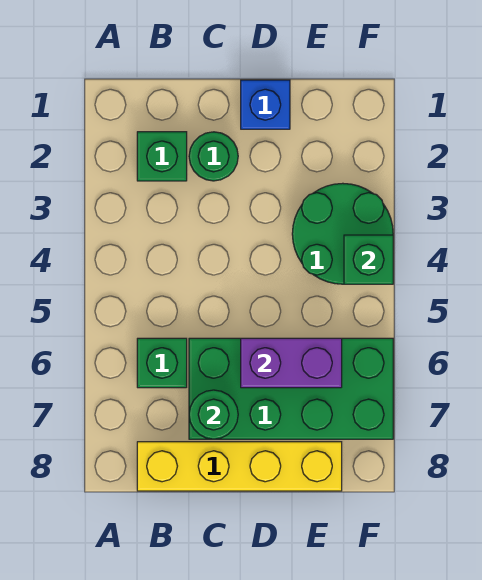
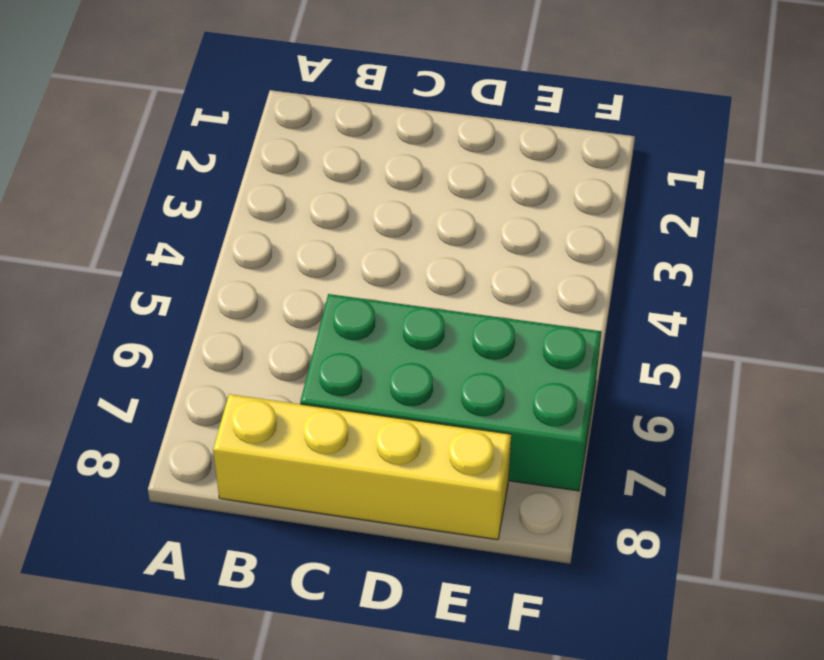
none -> green 1x1 brick [137,132,187,181]
none -> green 1x1 brick [137,338,187,388]

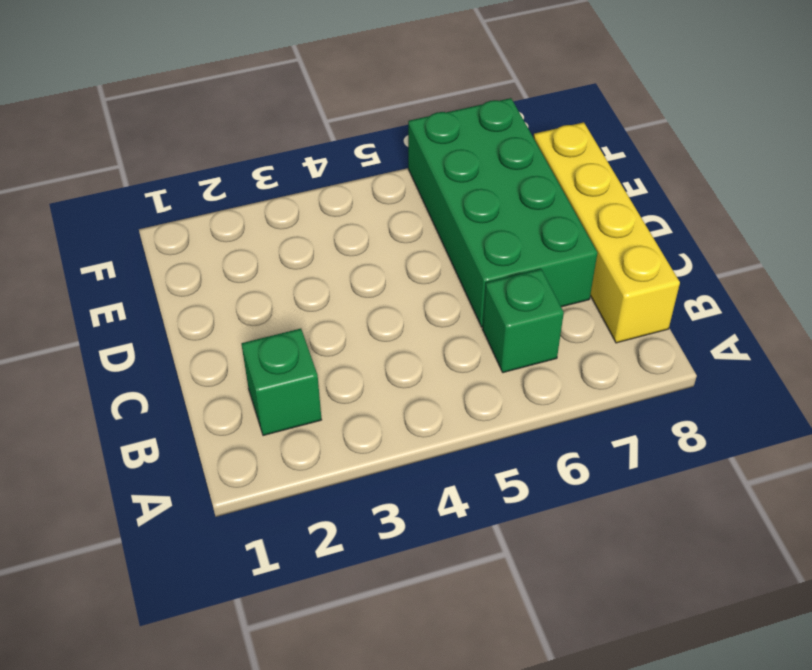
none -> green 1x1 round brick [189,132,238,181]
none -> blue 1x1 brick [241,80,290,129]

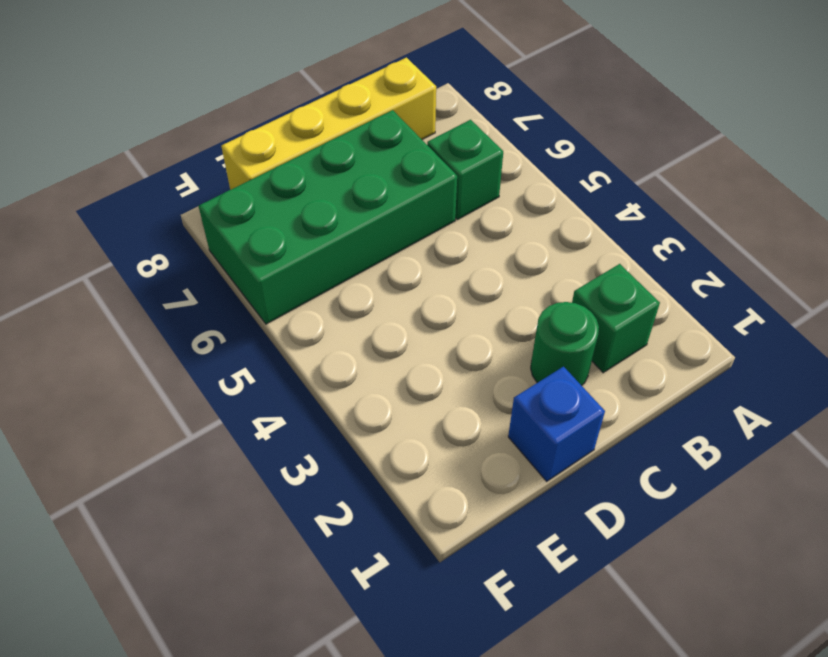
none -> green 2x2 round brick [292,183,393,284]
none -> green 1x1 round brick [189,390,238,439]

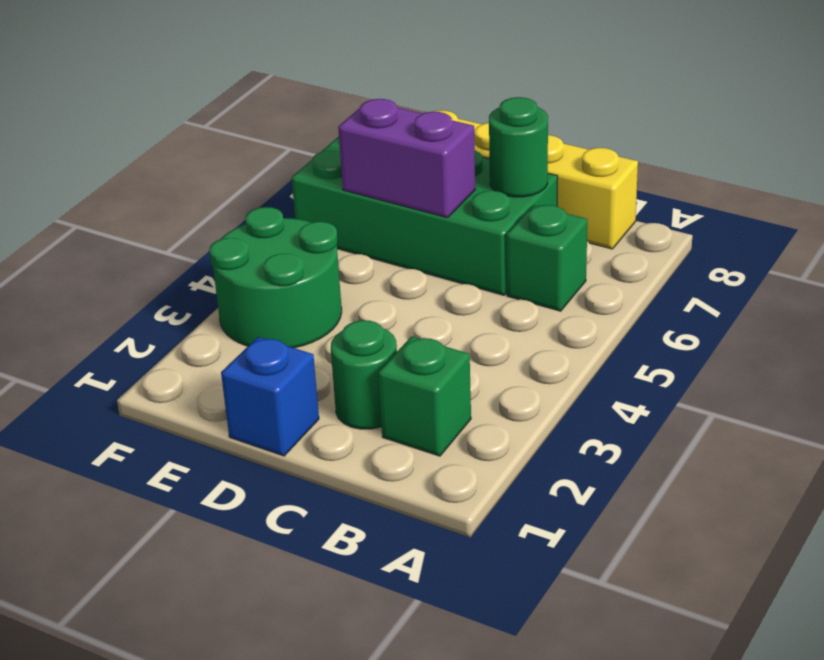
none -> green 1x1 brick [344,235,393,284]

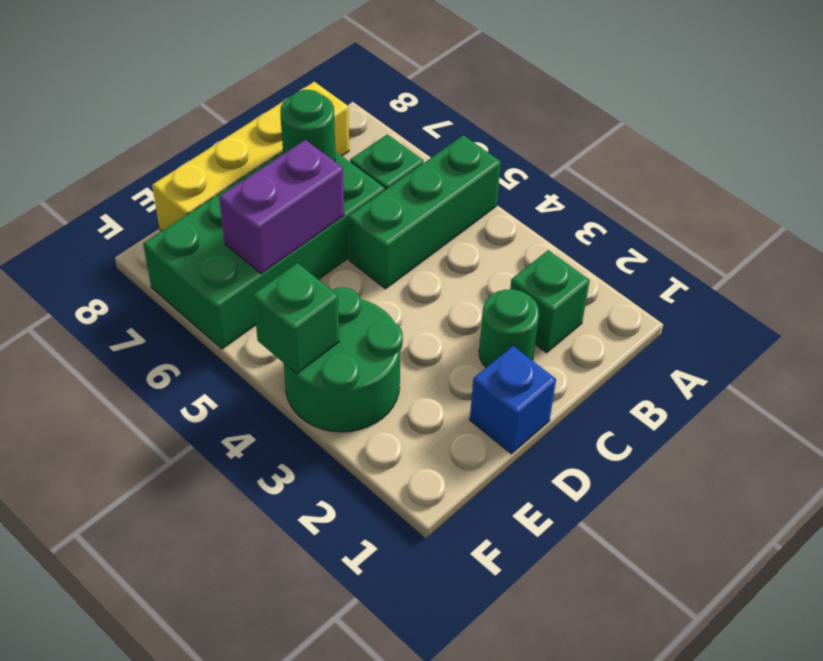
green 1x3 brick [348,135,501,289] -> none

